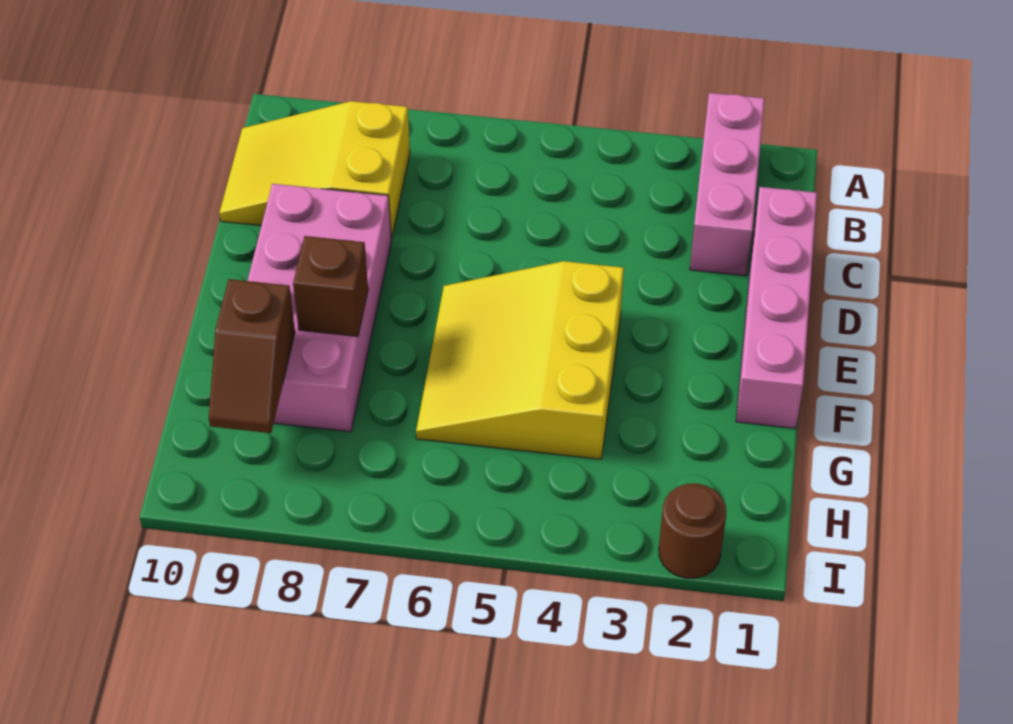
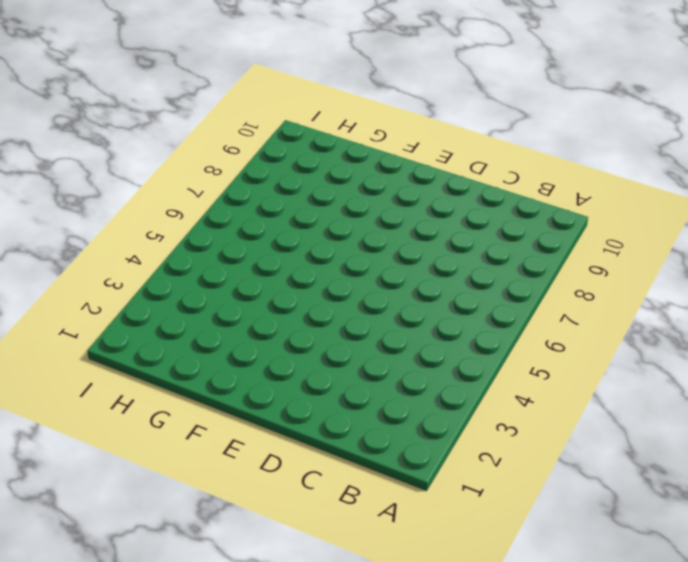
none -> pink 1x3 brick [690,93,765,276]
none -> yellow 2x3 slope [219,101,410,239]

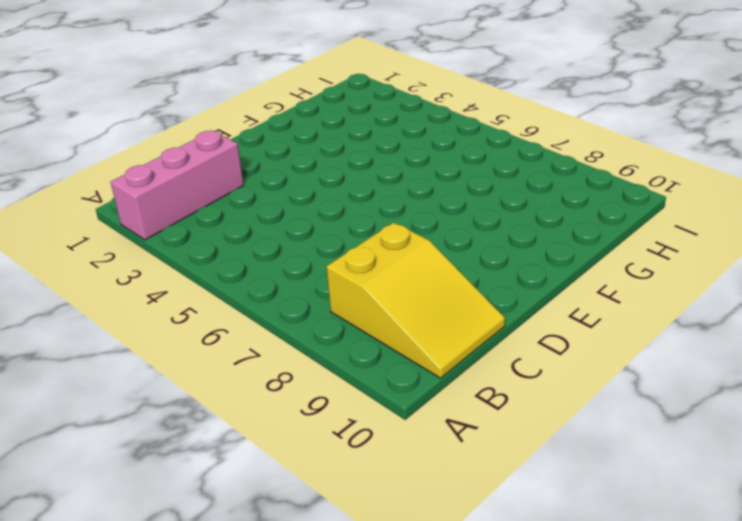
none -> pink 1x4 brick [736,187,817,428]
none -> pink 2x4 brick [248,184,391,432]

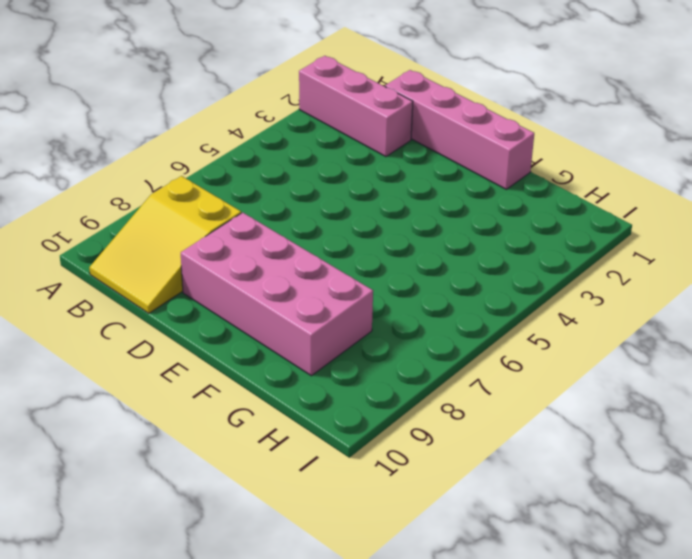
none -> yellow 3x3 slope [416,261,624,459]
none -> brown 1x1 round brick [659,484,727,579]

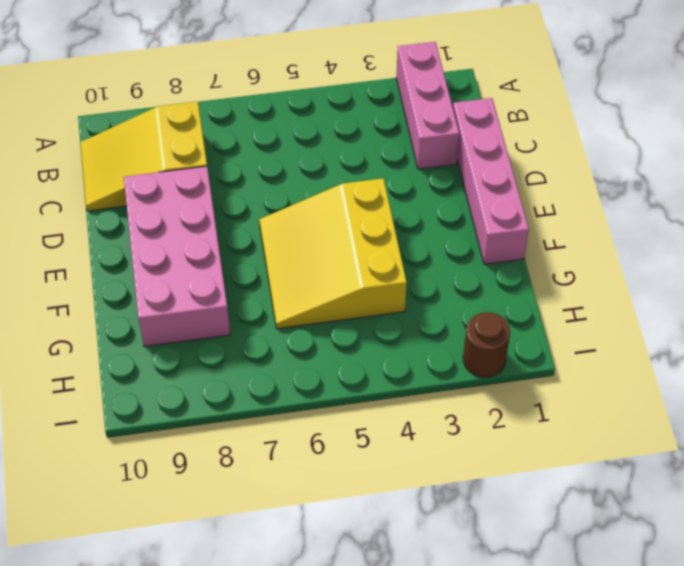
none -> brown 1x1 brick [293,236,368,337]
none -> brown 1x2 slope [209,279,295,433]

